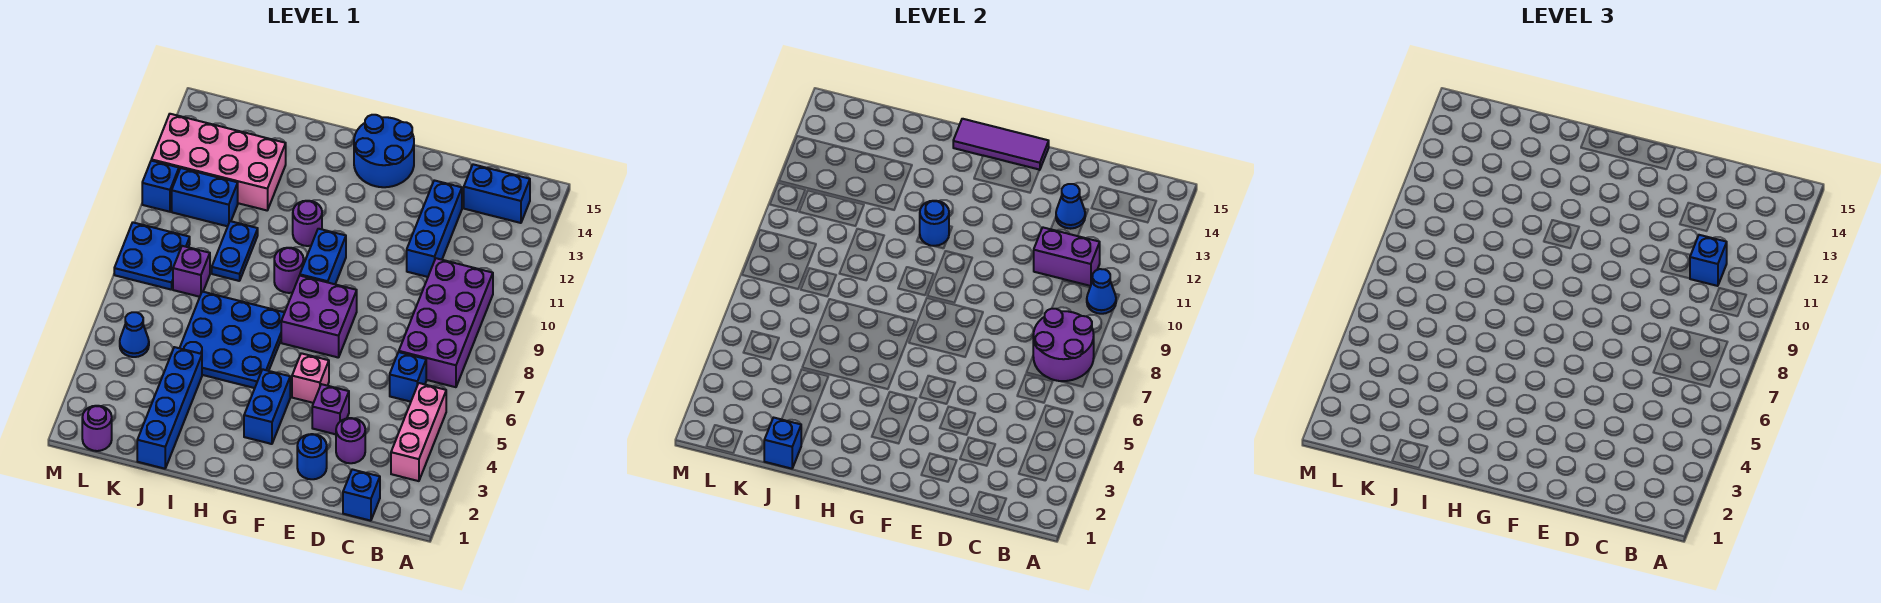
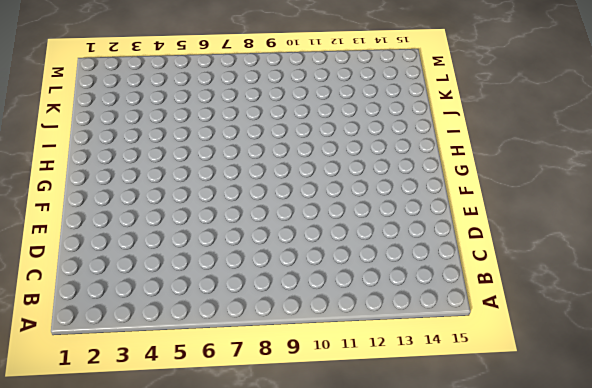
none -> pink 1x3 brick [391,383,446,481]
none -> purple 2x4 brick [399,258,493,387]
none -> blue 1x2 brick [464,164,530,223]
none -> blue 1x1 brick [343,469,380,521]

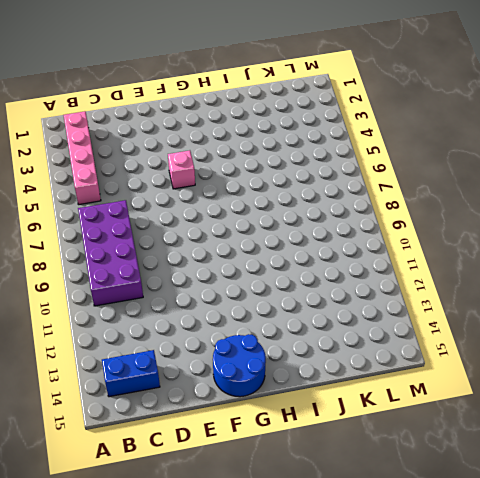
pink 1x4 brick [64,111,101,205] -> pink 1x3 brick [391,383,446,481]
none -> blue 1x1 brick [343,469,380,521]
none -> blue 1x1 brick [390,352,426,402]
none -> purple 1x1 round brick [336,418,365,463]
none -> blue 1x3 brick [407,180,462,277]

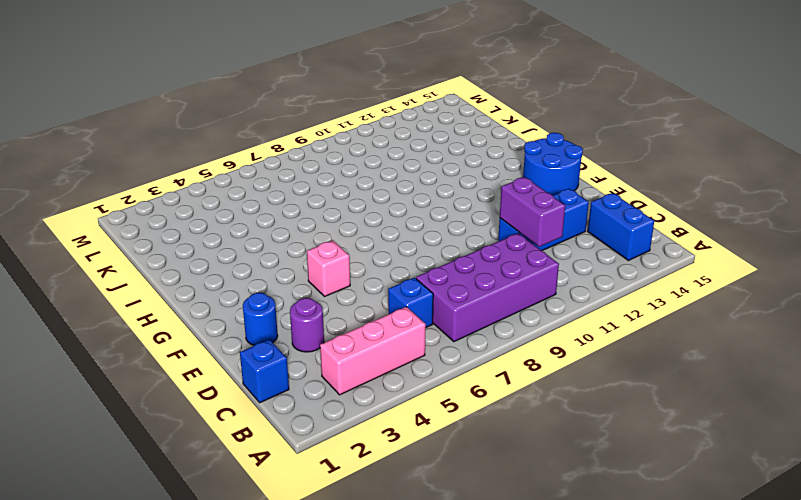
none -> purple 1x1 brick [312,384,349,434]
none -> purple 2x2 brick [281,276,357,358]
none -> blue 1x2 brick [244,369,290,444]
none -> blue 1x2 brick [300,229,346,284]

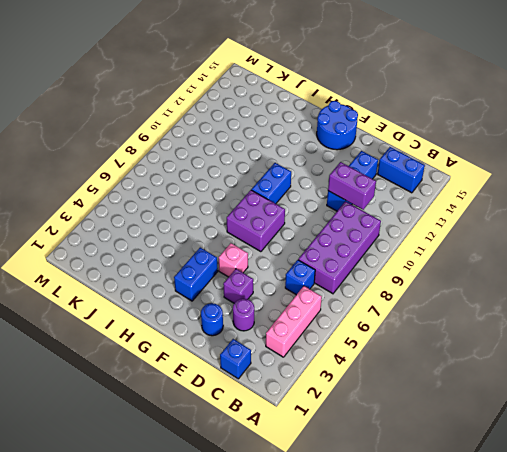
none -> blue 3x3 plate [180,292,285,388]
none -> purple 1x1 round brick [274,248,304,293]
none -> purple 1x1 round brick [293,201,322,246]
none -> blue 1x4 brick [137,347,202,469]

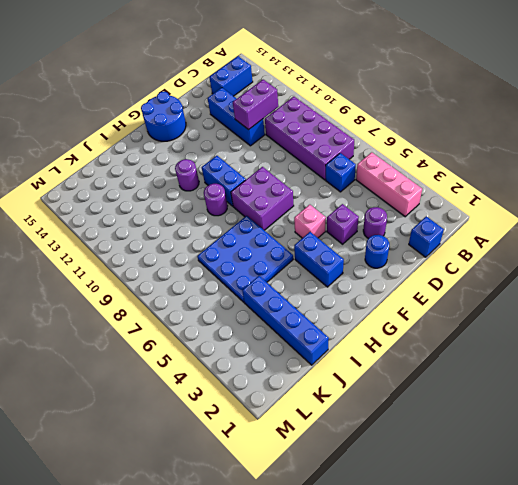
none -> blue 1x2 plate [212,221,258,281]
none -> pink 2x4 brick [151,114,286,210]
none -> purple 1x1 brick [173,246,210,297]
none -> blue 1x2 brick [172,168,238,226]

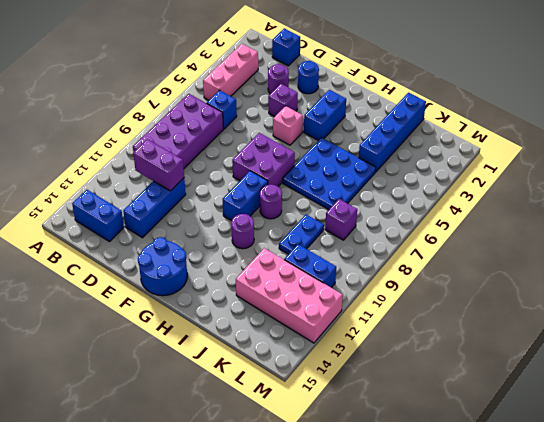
none -> purple 1x1 round brick [82,406,112,451]
none -> blue 1x1 cone [120,312,149,357]
none -> blue 2x2 plate [114,223,190,290]
none -> blue 1x1 brick [142,161,179,212]

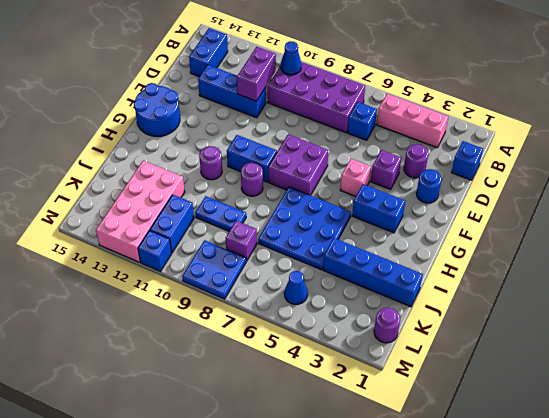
none -> purple 2x2 round brick [1033,309,1094,381]
none -> blue 1x1 cone [1056,184,1085,229]
none -> purple 1x3 tile [953,119,1049,170]
none -> blue 1x1 round brick [920,201,949,246]

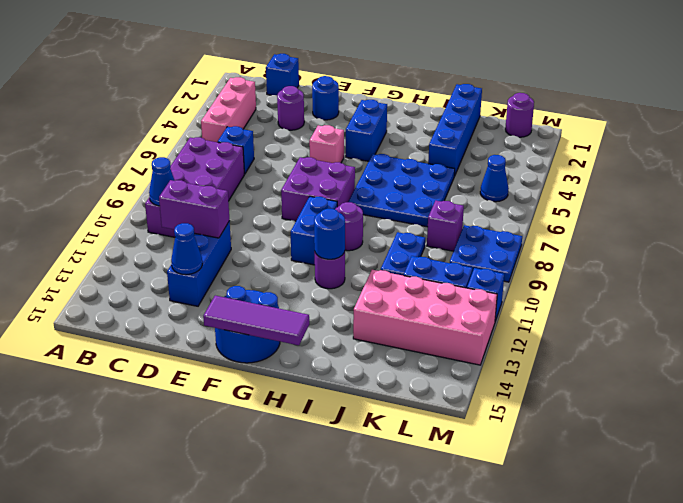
none -> blue 1x2 brick [464,164,530,223]
none -> purple 1x1 brick [312,384,349,434]
none -> purple 2x2 round brick [1033,309,1094,381]
none -> blue 1x1 brick [764,418,801,469]

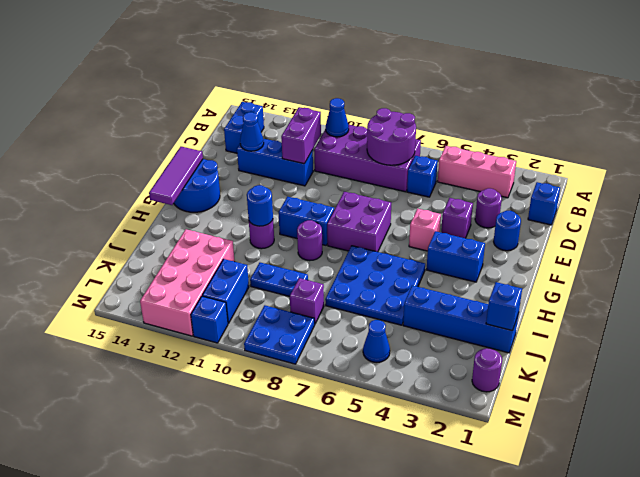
none -> blue 1x1 brick [1690,235,1727,286]

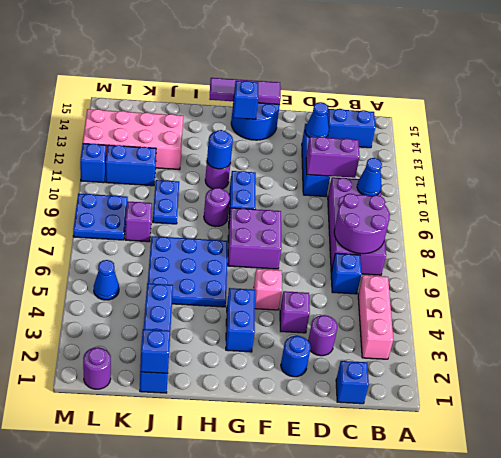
blue 1x1 brick [233,81,258,119] -> blue 1x1 brick moved to [1690,235,1727,286]

